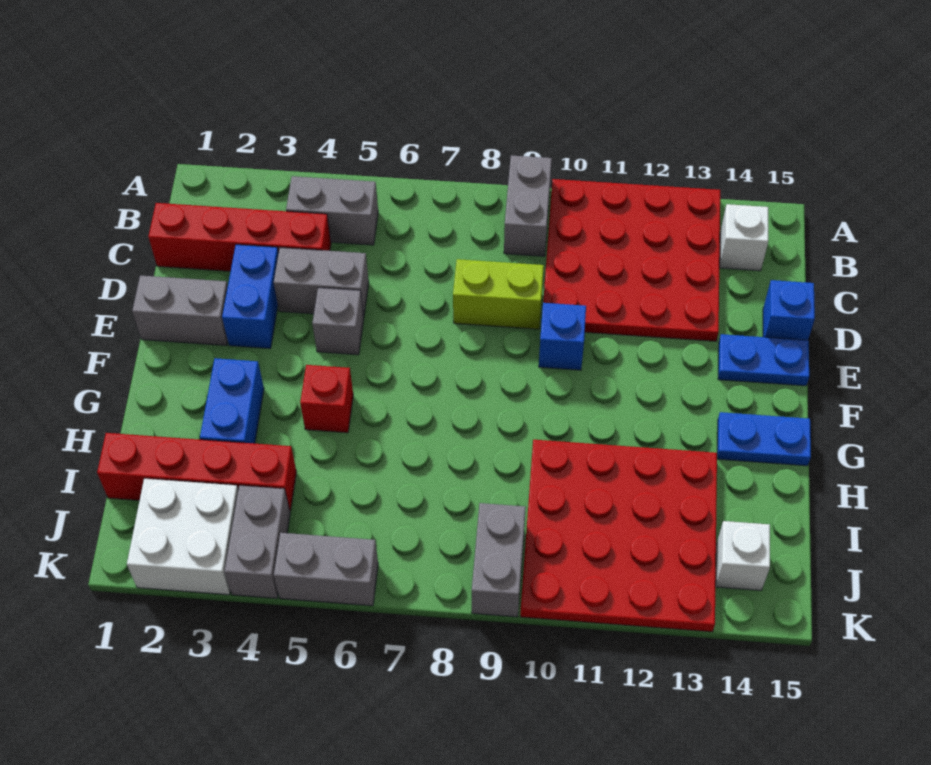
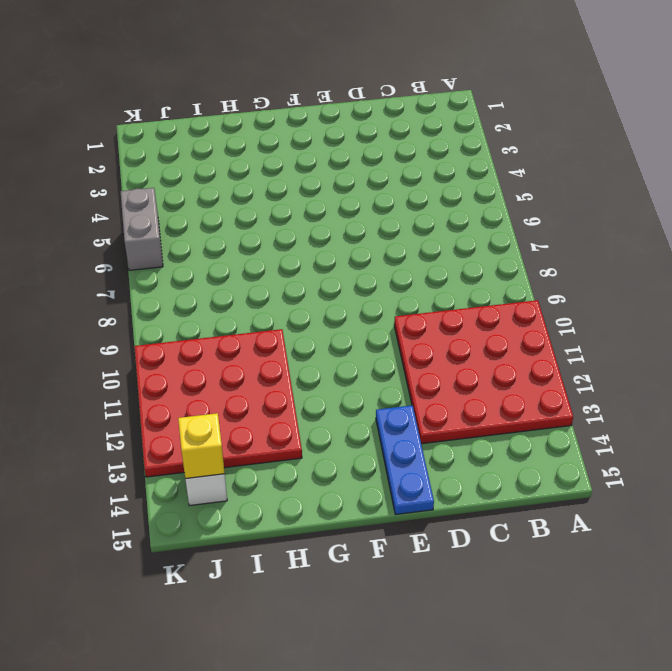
blue 1x3 plate [376,405,434,515] -> blue 1x2 plate [718,334,809,386]
yellow 1x1 brick [178,413,225,479] -> none
none -> grey 1x2 brick [504,156,552,256]
none -> grey 1x2 brick [286,176,378,245]
none -> white 1x1 brick [720,204,768,271]

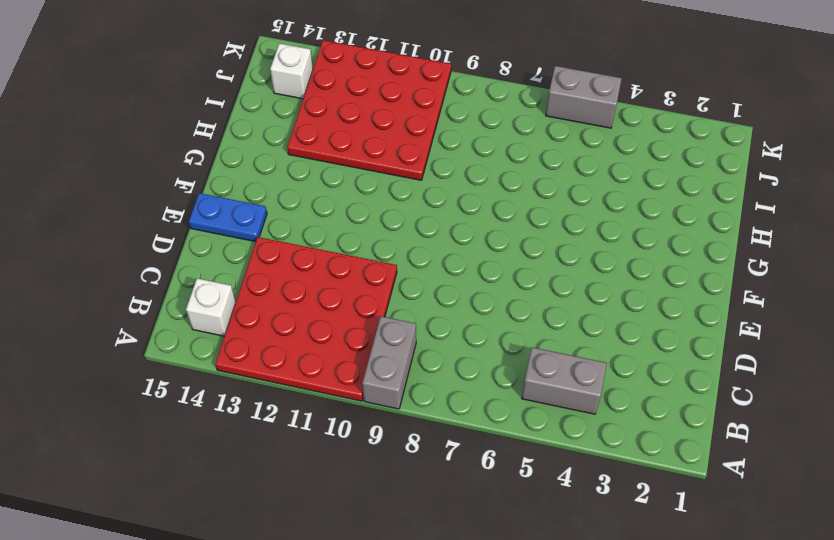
none -> red 1x4 brick [148,203,331,271]
none -> blue 1x2 brick [222,245,279,348]
none -> grey 1x2 brick [274,247,369,317]

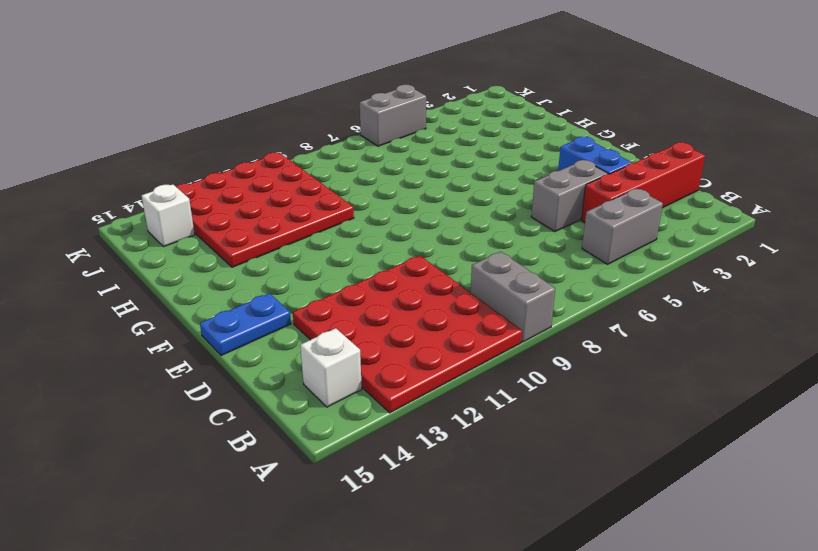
none -> lime 1x2 brick [453,259,544,329]
none -> blue 1x1 brick [763,280,815,340]
none -> grey 1x2 brick [132,275,228,346]

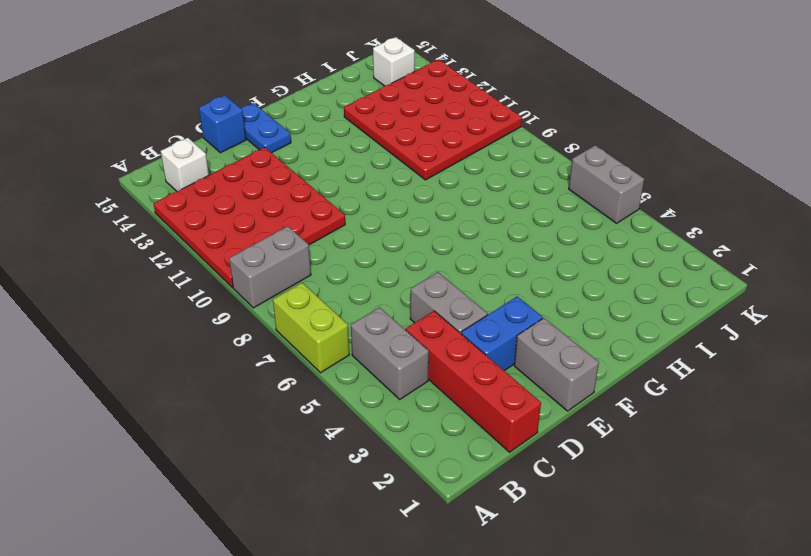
lime 1x2 brick [273,283,349,373] -> lime 1x2 brick moved to [453,259,544,329]
none -> grey 1x1 brick [312,288,364,355]
none -> blue 1x1 brick [539,303,586,370]
none -> blue 1x2 brick [200,358,264,444]

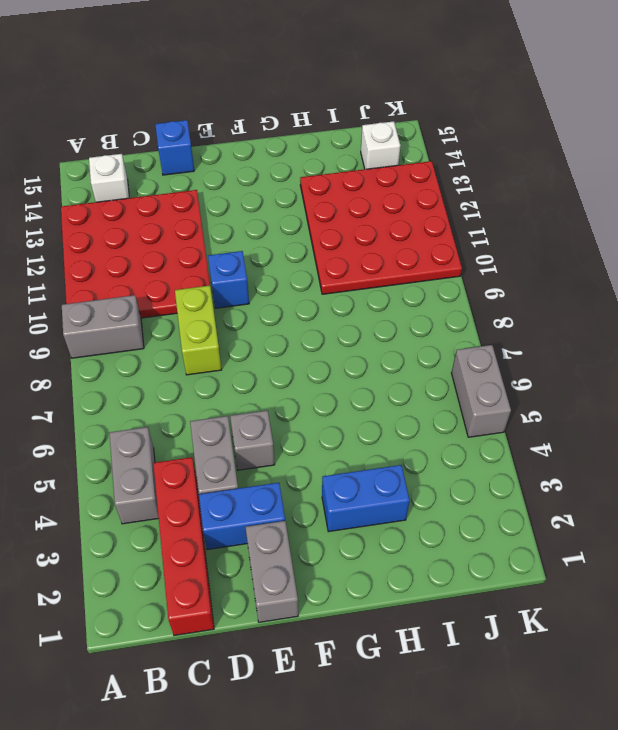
none -> blue 1x2 plate [718,334,809,386]
none -> red 1x1 brick [300,365,353,433]
none -> blue 1x2 plate [717,412,811,466]

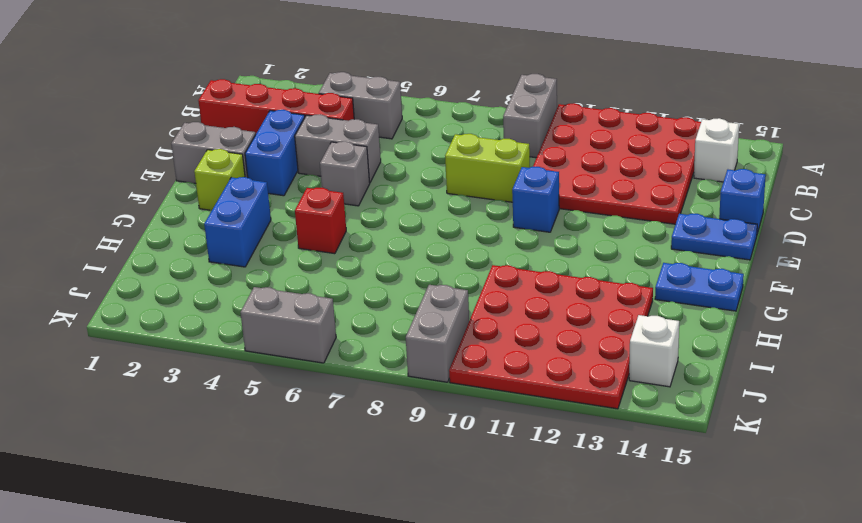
lime 1x1 brick [194,149,245,210] -> none
none -> red 1x4 brick [97,433,296,511]
none -> white 2x2 brick [127,478,238,595]
none -> grey 1x2 brick [225,485,290,598]

